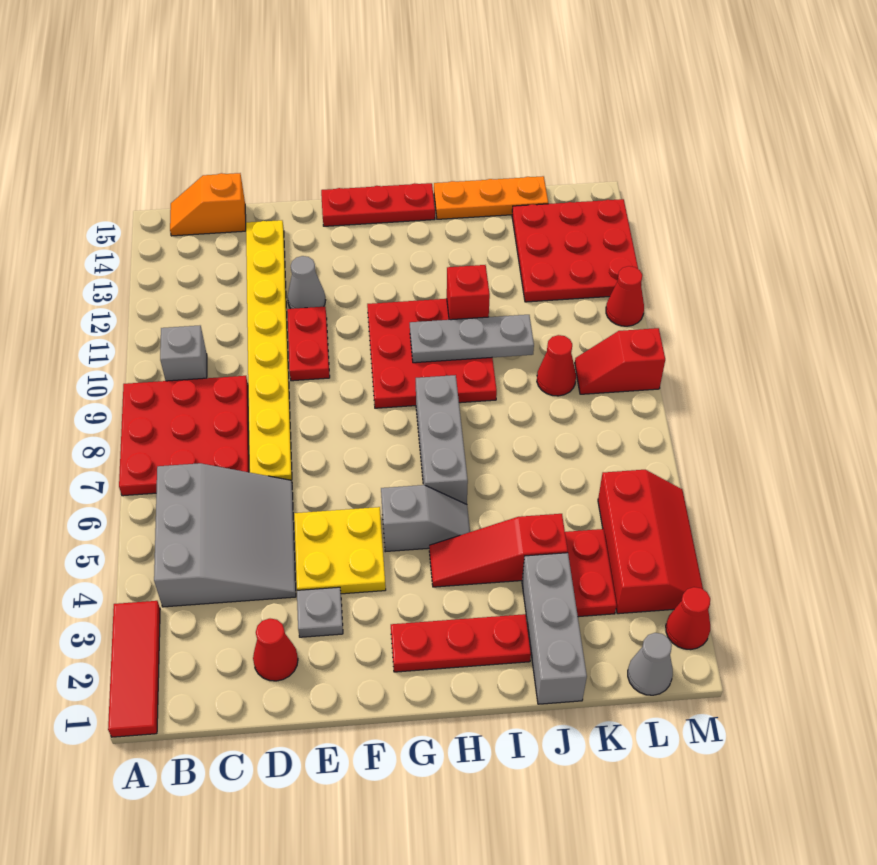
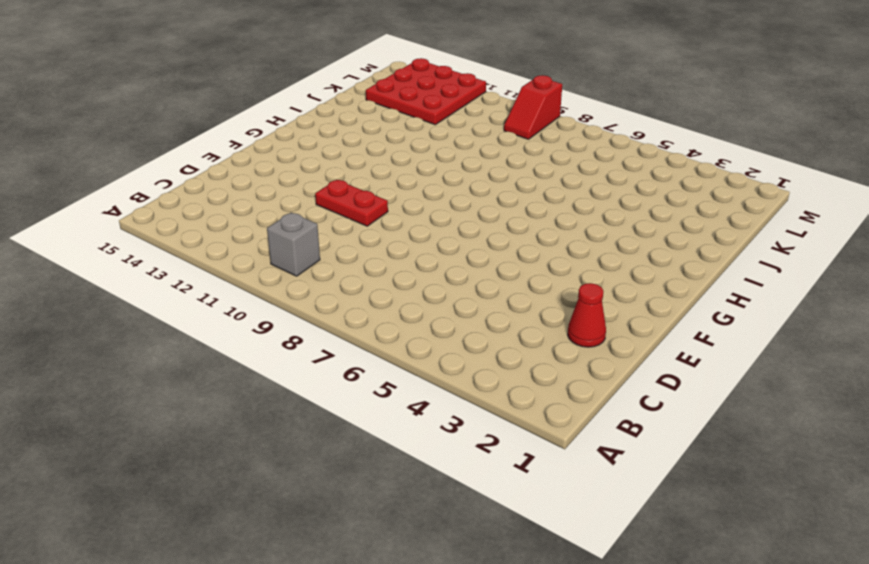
none -> red 1x3 tile [108,601,160,737]
none -> red 3x3 plate [119,376,249,496]
none -> grey 3x3 slope [154,463,296,607]

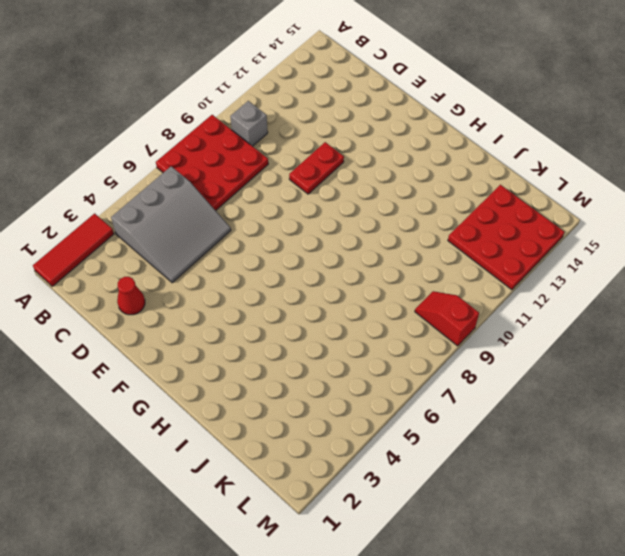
none -> orange 1x2 slope [170,173,246,236]
none -> yellow 1x8 plate [246,220,292,480]
none -> grey 1x1 plate [297,587,343,637]

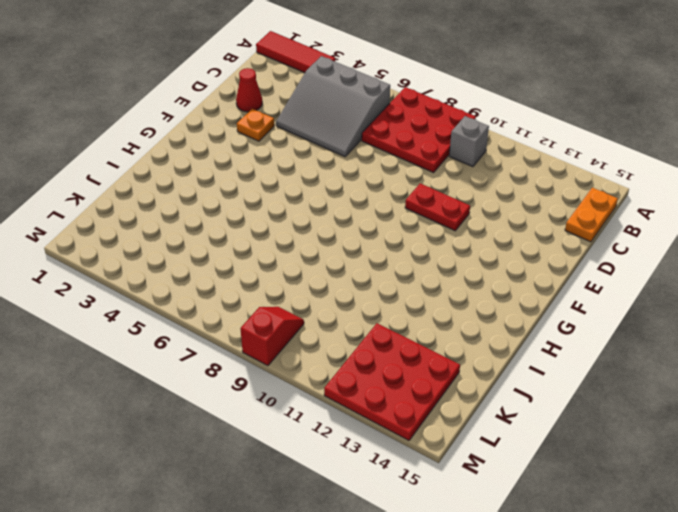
orange 1x2 plate [565,188,618,242] -> orange 1x2 slope [170,173,246,236]
orange 1x1 plate [237,109,274,141] -> grey 1x1 plate [297,587,343,637]
none -> yellow 1x8 plate [246,220,292,480]
none -> yellow 2x2 plate [294,507,386,594]
none -> grey 1x1 cone [287,256,326,309]

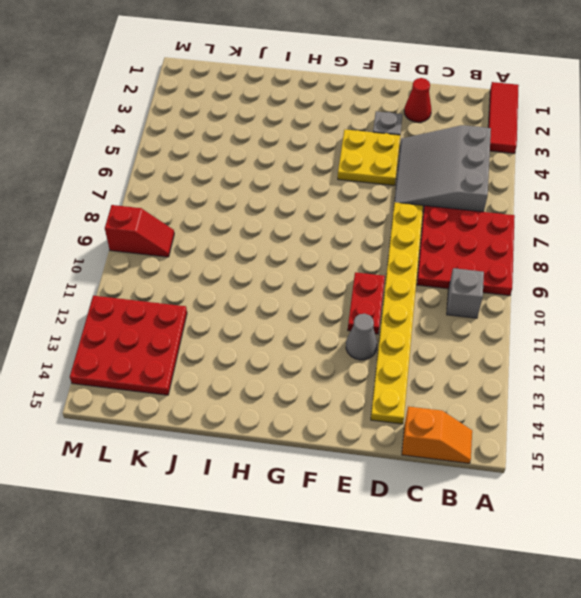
none -> red 1x3 plate [321,183,435,226]
none -> red 1x3 plate [391,614,531,672]
none -> grey 1x2 slope [381,485,470,552]

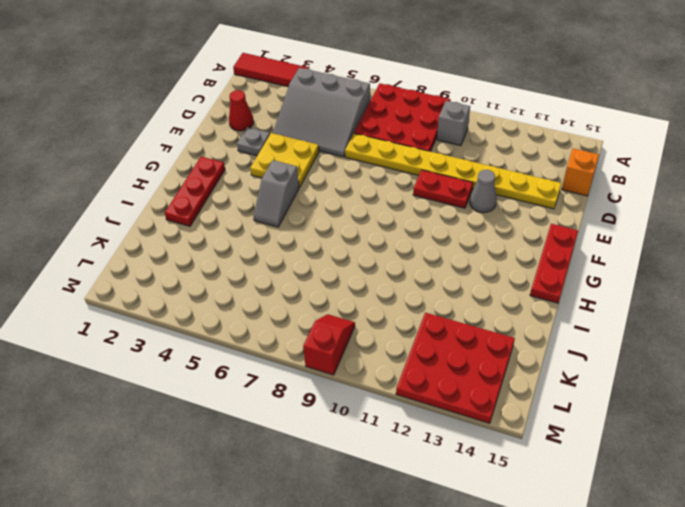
none -> red 3x3 plate [367,299,497,408]
none -> red 1x3 slope [429,514,568,587]
none -> grey 1x3 brick [416,375,468,504]

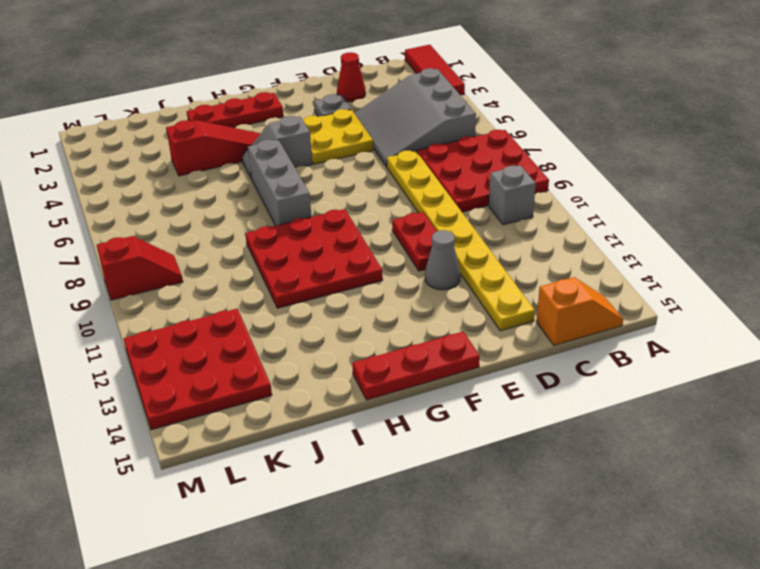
none -> orange 1x3 plate [434,176,548,219]
none -> grey 1x3 brick [522,553,587,704]
none -> red 1x2 plate [565,529,617,617]

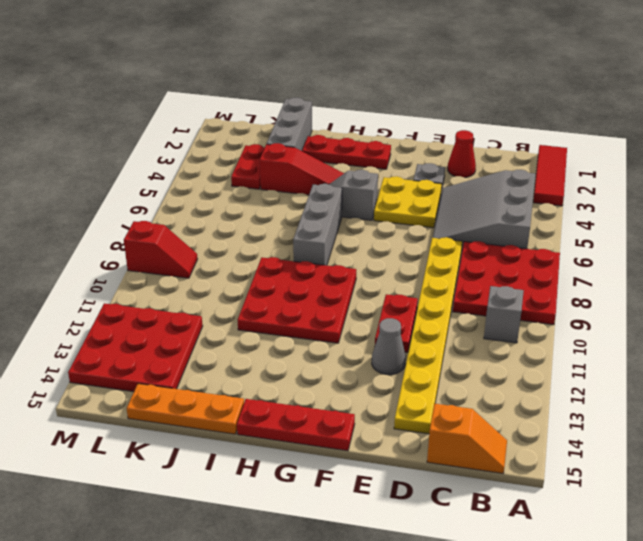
none -> red 1x1 cone [537,335,576,396]
none -> grey 1x1 cone [628,633,673,695]
none -> red 2x3 slope [598,470,703,614]

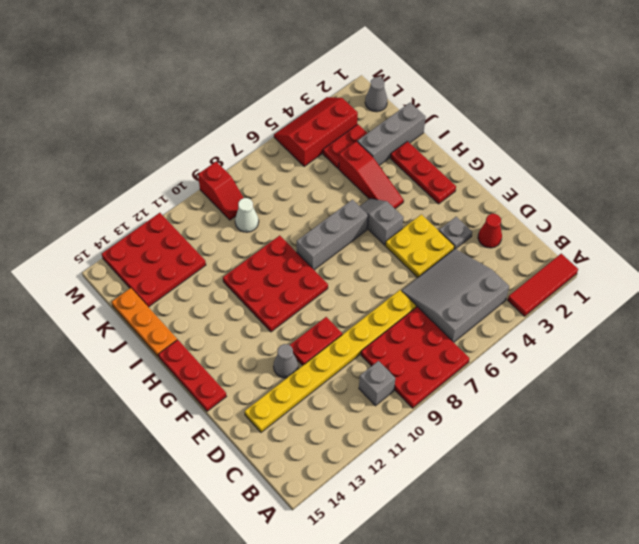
white 1x1 cone [235,198,259,232] -> red 1x1 cone [537,335,576,396]
none -> orange 1x2 slope [170,173,246,236]
none -> red 1x1 cone [666,587,710,650]
none -> red 1x1 cone [606,266,644,326]

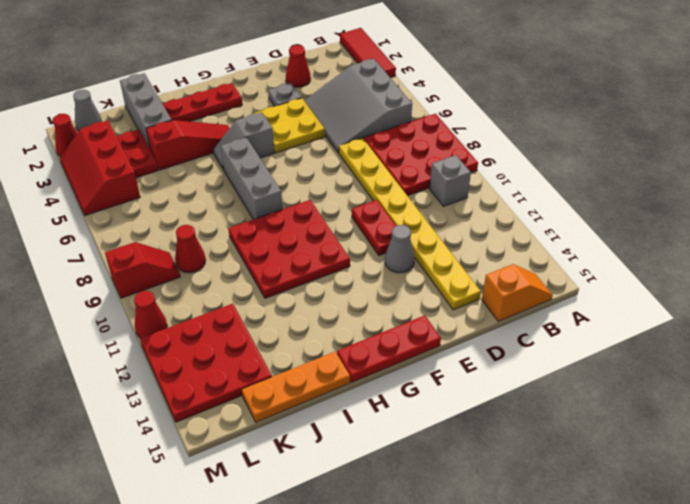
none -> grey 1x3 plate [410,315,534,363]
none -> red 1x1 brick [447,265,490,320]

